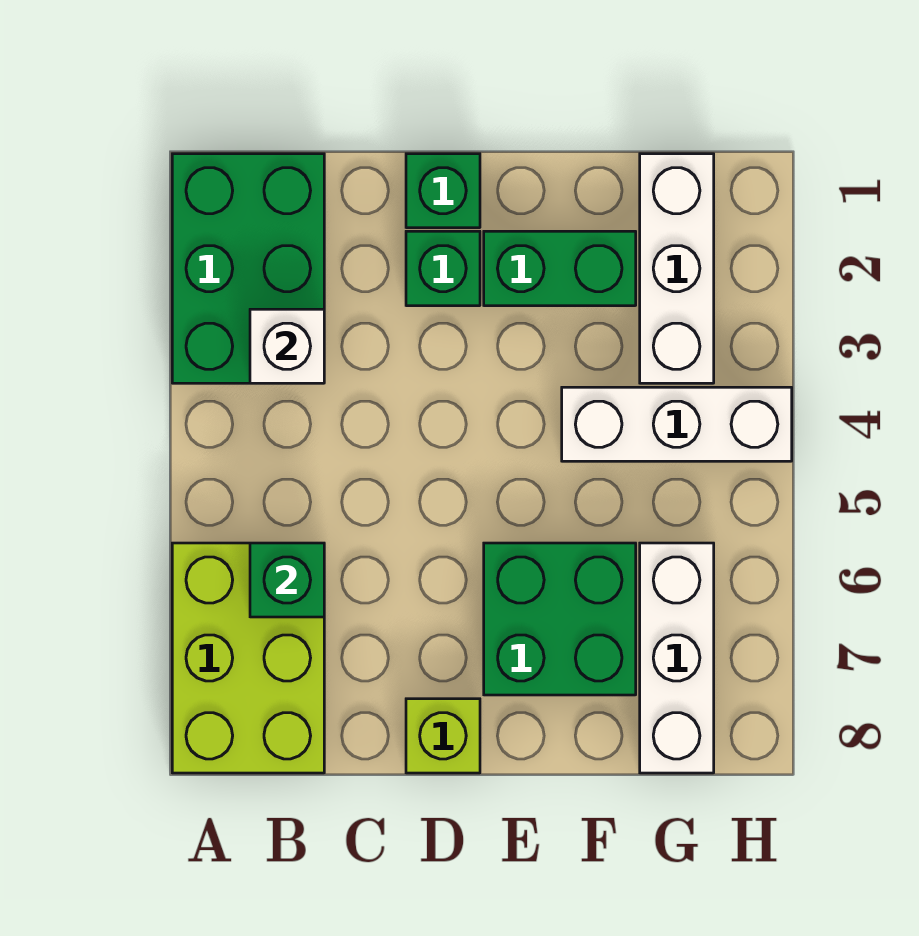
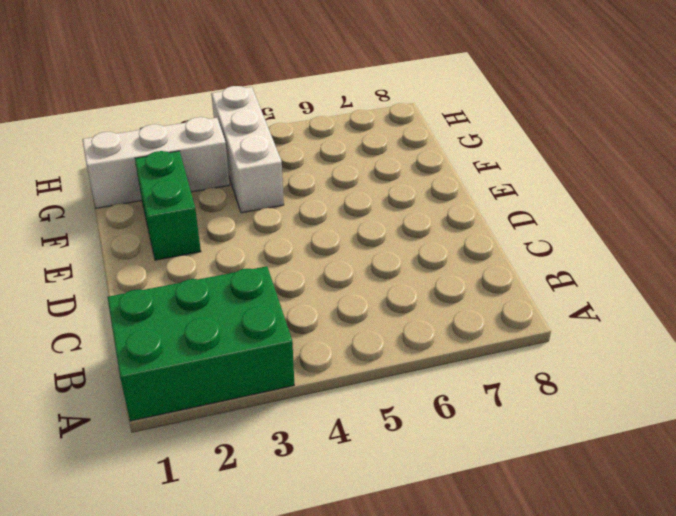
none -> lime 2x3 brick [172,543,324,773]
none -> green 1x1 brick [406,154,480,228]
none -> green 1x1 brick [406,231,480,306]

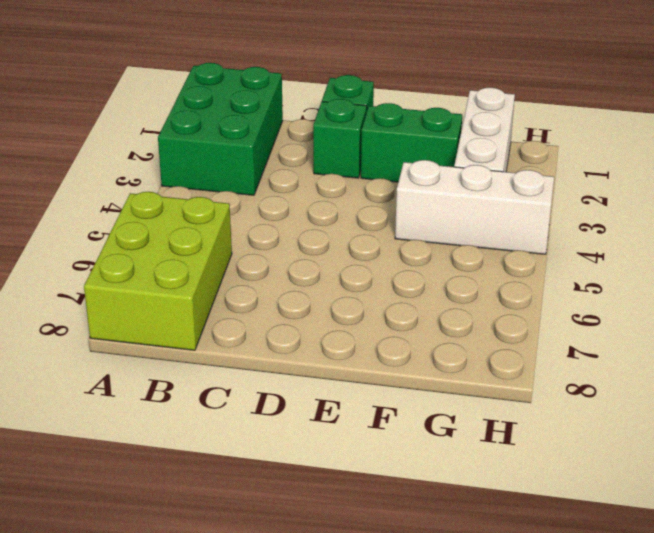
none -> lime 1x1 brick [406,699,480,773]
none -> green 2x2 brick [484,543,636,695]
none -> white 1x3 brick [640,543,714,773]

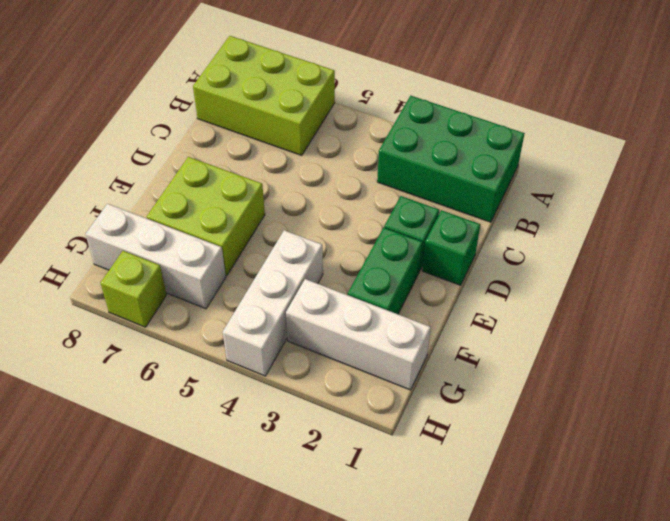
lime 2x2 brick [147,157,265,276] -> green 2x2 brick [484,543,636,695]
lime 1x1 brick [101,251,167,327] -> lime 1x1 brick moved to [406,699,480,773]
none -> white 1x1 brick [250,309,324,383]
none -> green 1x1 brick [250,543,324,617]

